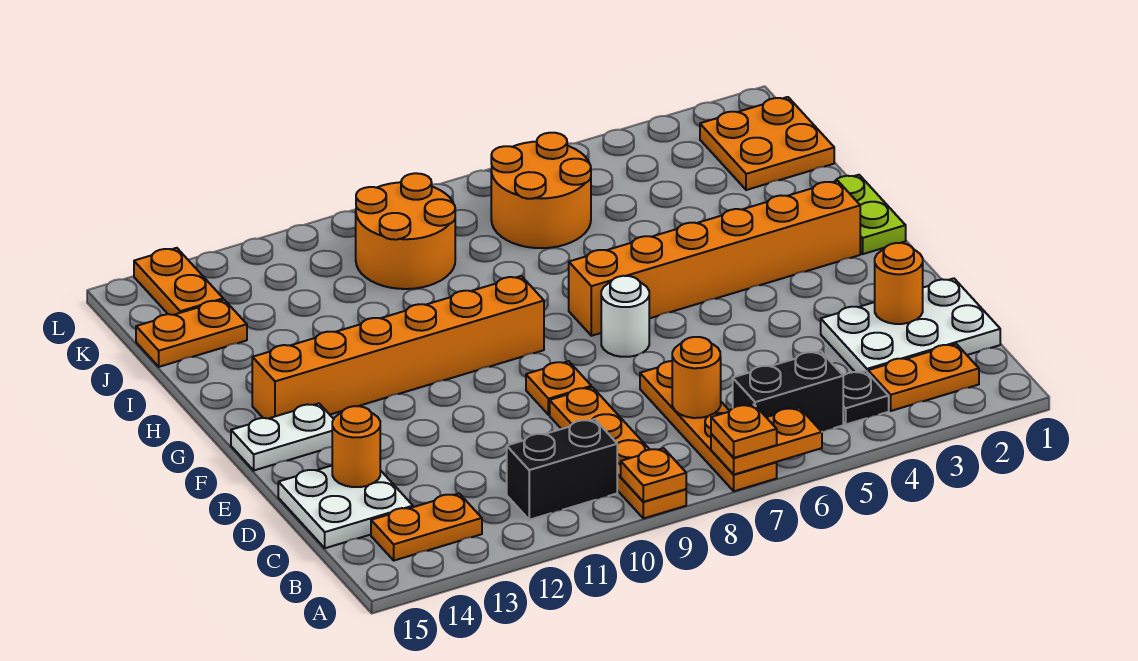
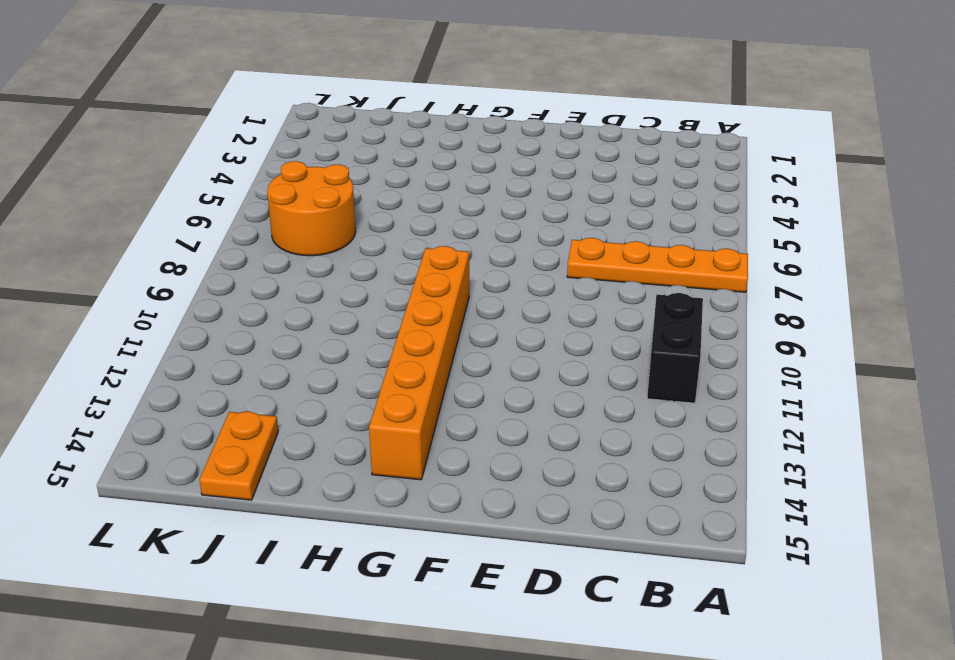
none -> orange 1x4 plate [550,387,686,518]
none -> orange 1x2 plate [868,344,979,411]
none -> black 1x1 plate [843,371,889,424]

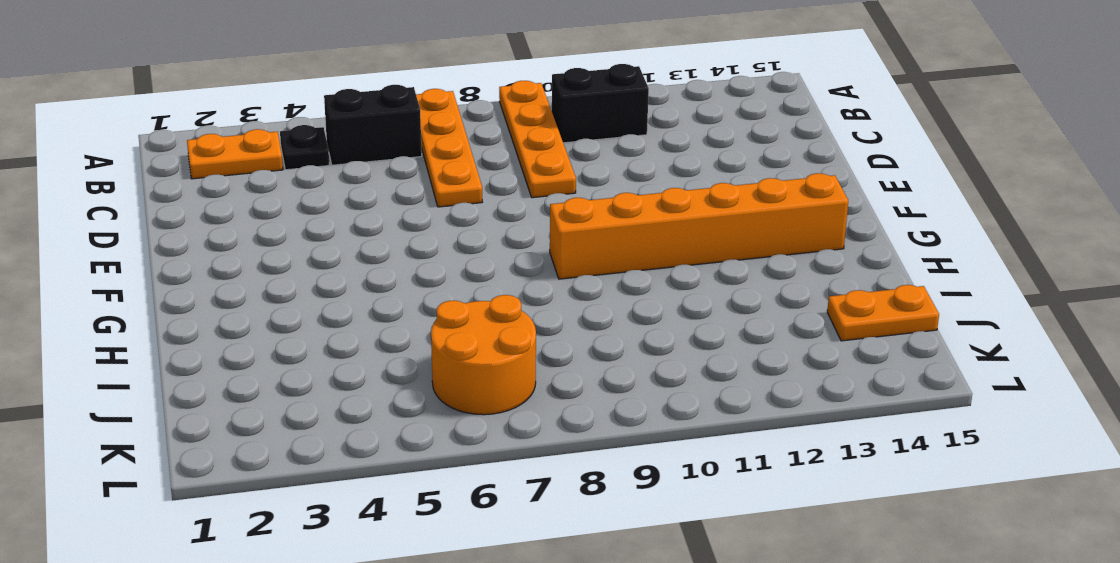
none -> orange 1x2 plate [371,494,482,560]
none -> white 2x3 plate [821,278,1000,373]
none -> white 2x2 plate [278,466,413,548]

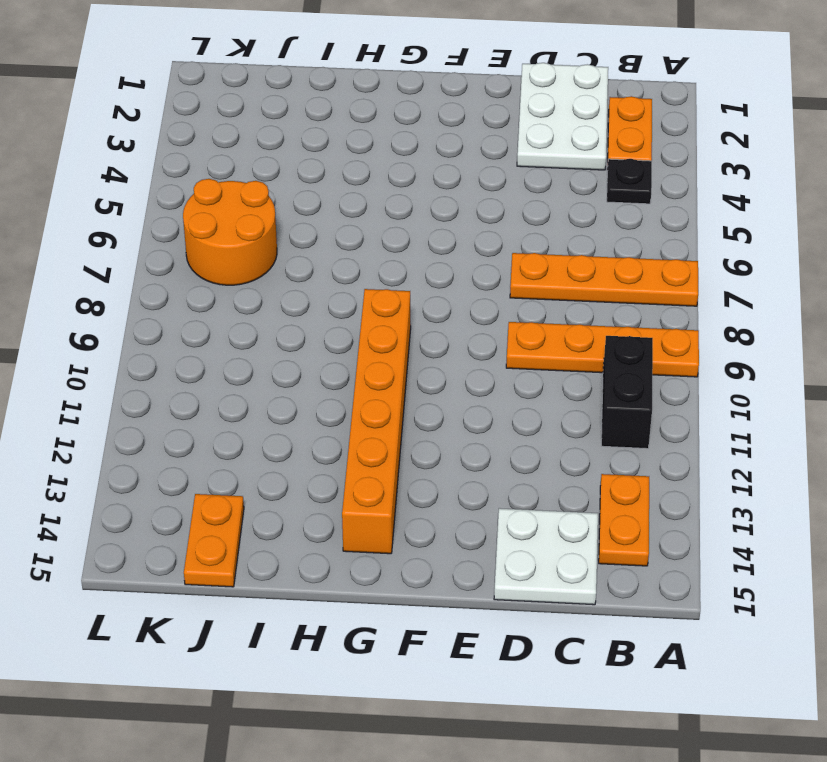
none -> black 1x2 brick [733,351,843,432]
none -> orange 1x1 plate [526,361,591,415]
none -> white 1x1 round brick [601,276,649,357]

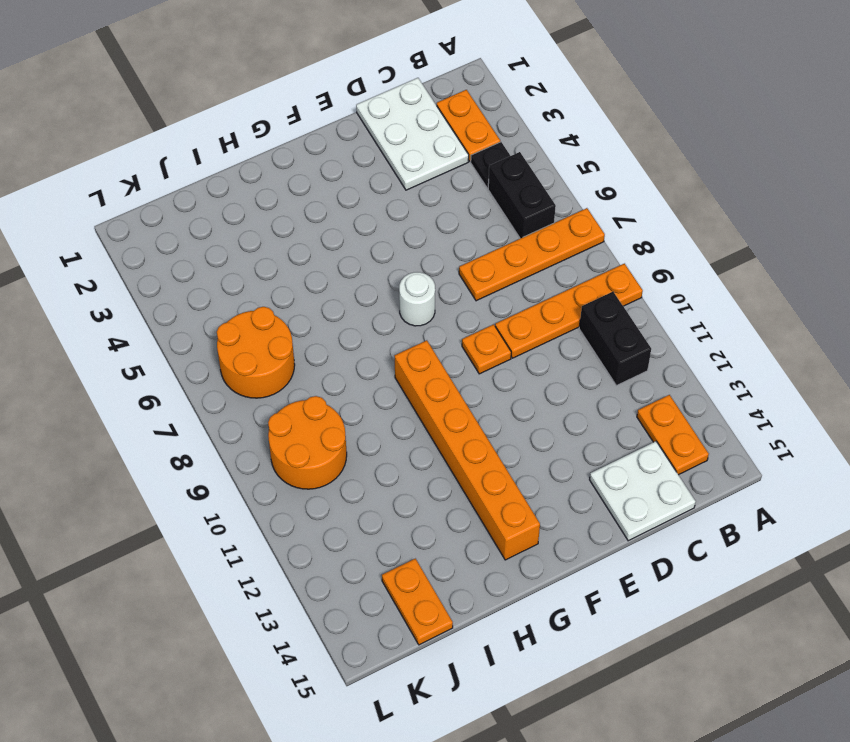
none -> white 1x2 plate [231,403,334,470]
none -> lime 1x2 plate [836,175,906,254]
none -> orange 1x6 brick [569,181,860,336]

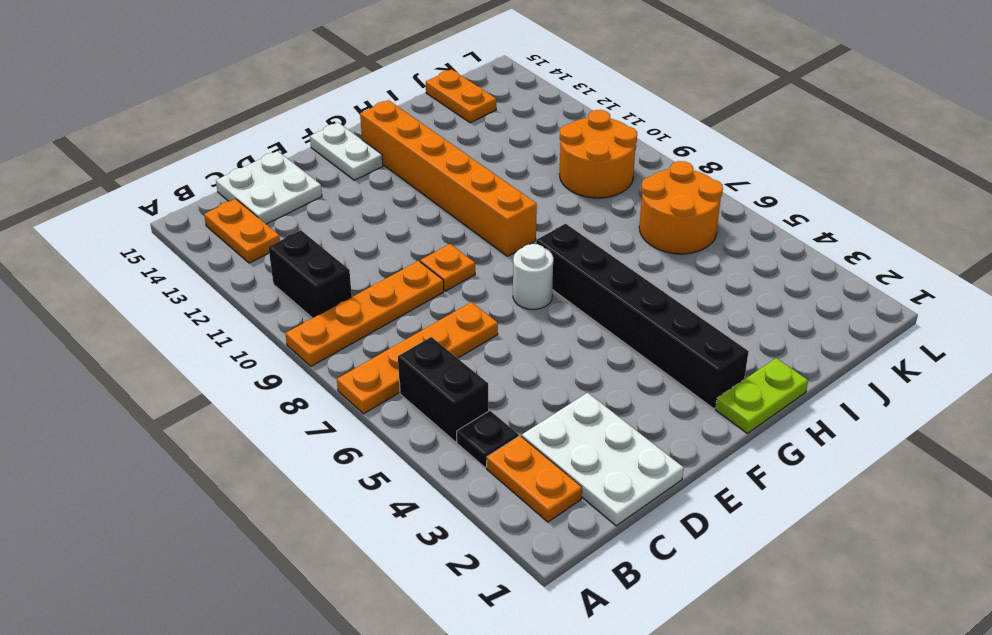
black 1x6 brick [536,224,749,409] -> orange 1x6 brick [569,181,860,336]
none -> orange 2x2 plate [700,97,834,190]
none -> orange 1x2 plate [134,248,223,315]
none -> orange 1x2 plate [711,408,822,474]

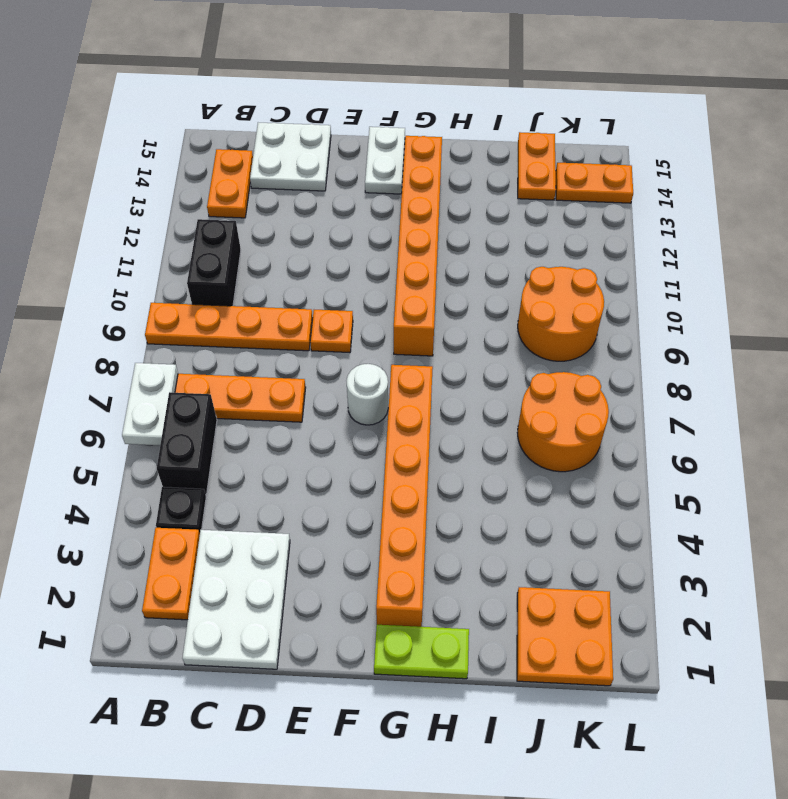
white 1x2 plate [122,363,178,445] -> orange 1x2 plate [711,408,822,474]
none -> orange 1x1 plate [621,448,686,502]
none -> orange 1x1 round brick [672,337,721,418]
none -> orange 1x1 round brick [875,243,923,324]

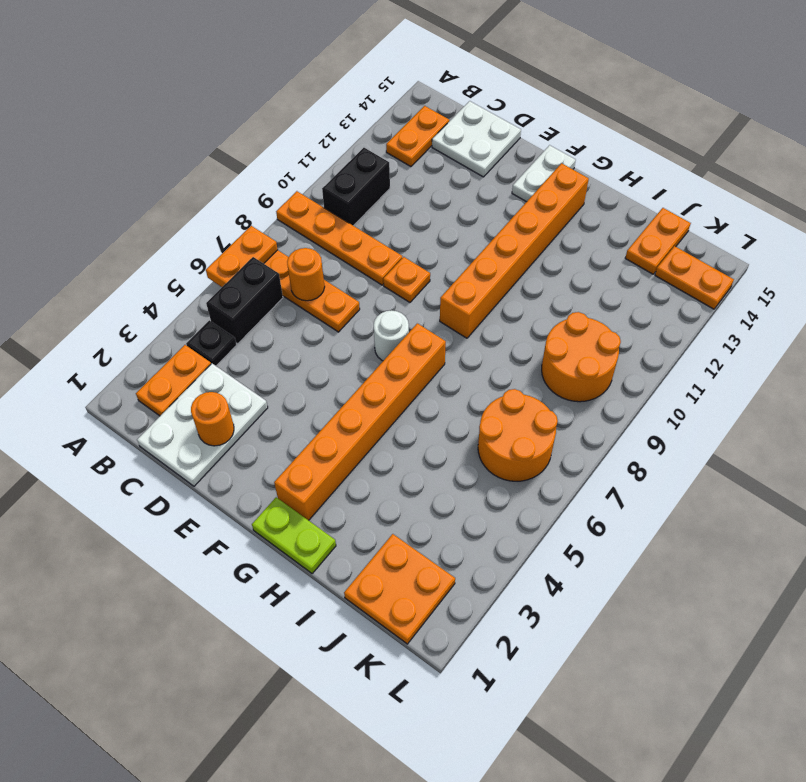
none -> orange 1x1 plate [621,448,686,502]
none -> orange 1x1 round brick [332,406,380,487]
none -> orange 1x1 plate [711,404,777,458]

